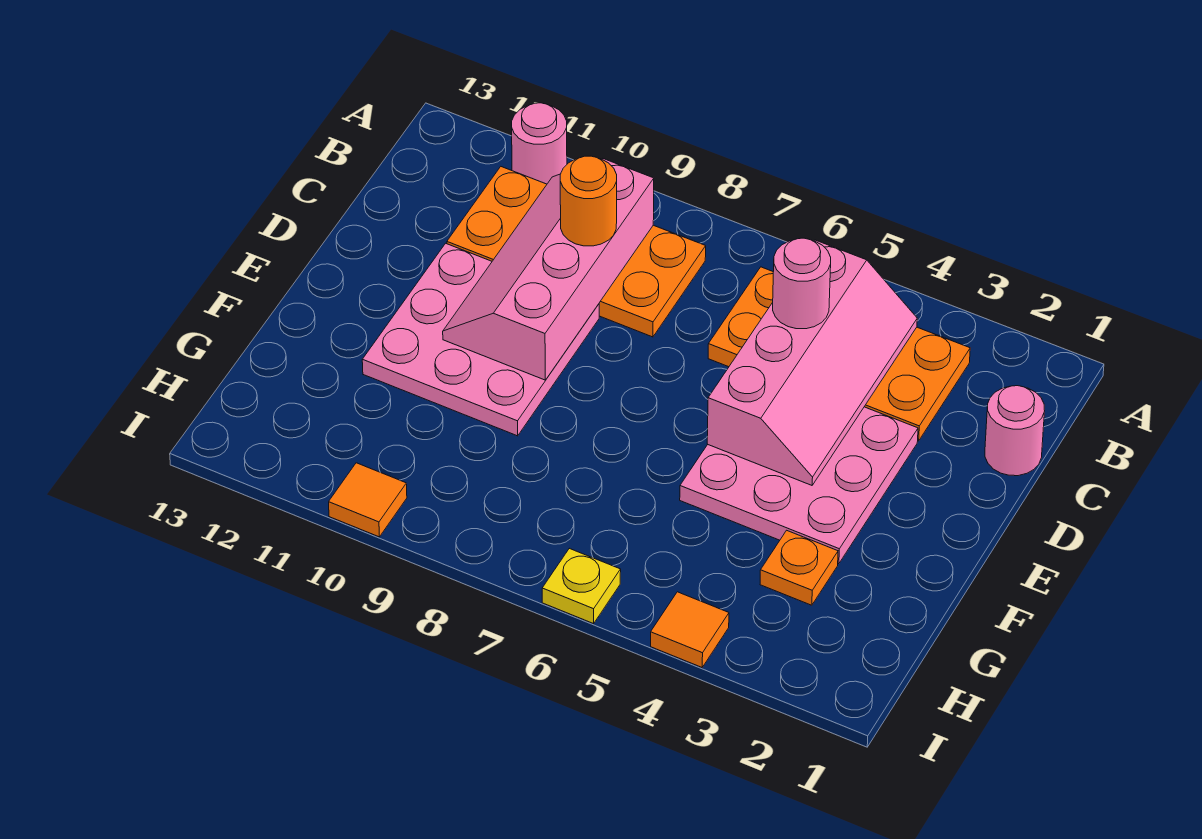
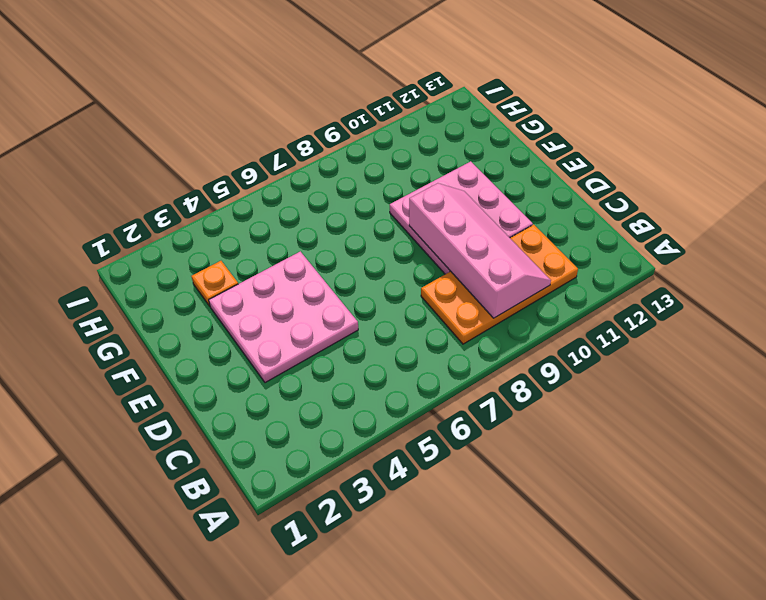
none -> pink 1x1 round brick [512,103,567,184]
none -> orange 2x4 plate [708,267,970,441]
none -> pink 1x1 round brick [985,386,1045,476]

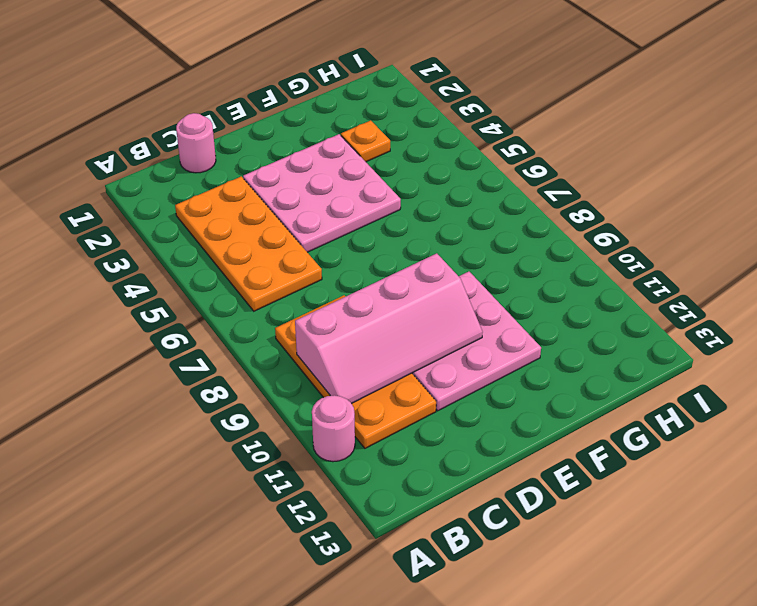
none -> orange 1x1 tile [651,592,729,667]
none -> yellow 1x1 plate [542,548,621,624]
none -> orange 1x1 tile [329,463,407,537]

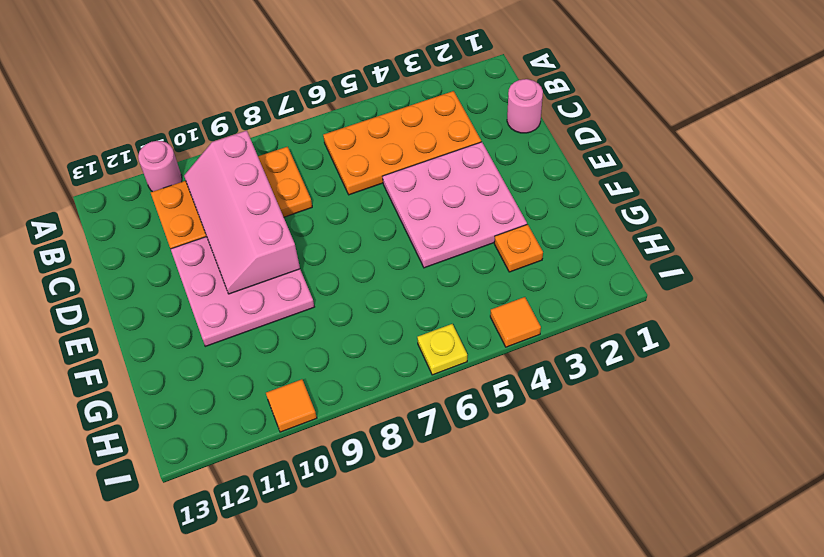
none -> pink 2x4 slope [707,240,917,485]
none -> pink 1x1 round brick [773,238,831,329]
none -> orange 1x1 round brick [560,156,617,246]

